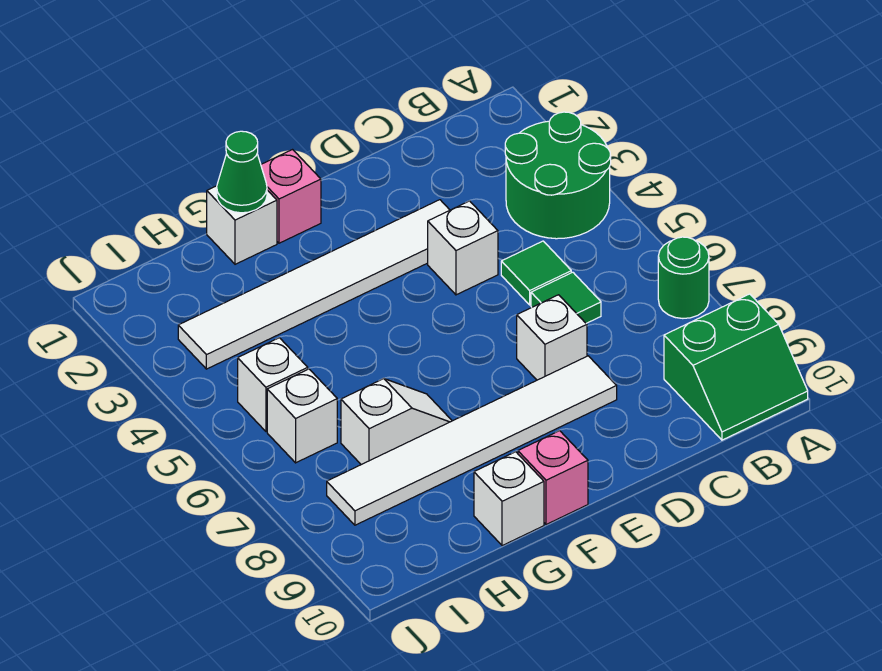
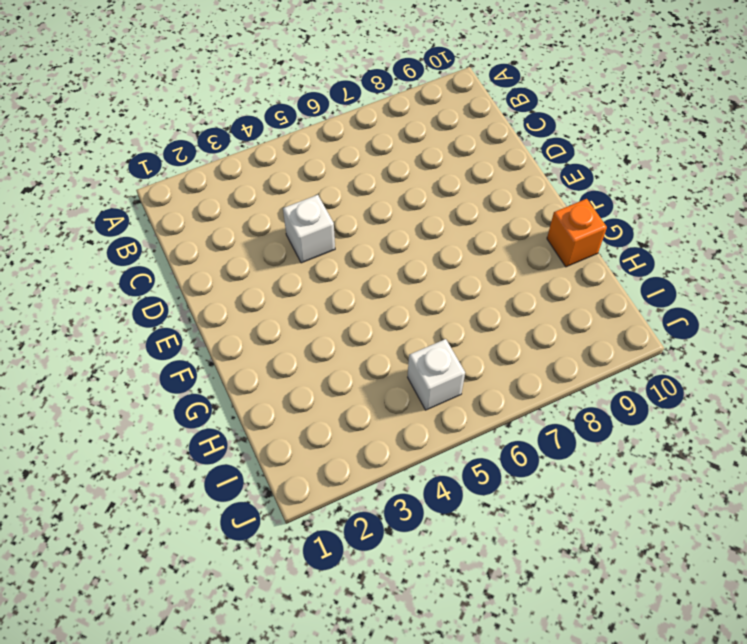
orange 1x1 brick [547,199,607,267] -> white 1x1 brick [474,452,544,546]
none -> green 2x2 round brick [505,112,611,239]
none -> green 1x1 round brick [658,237,709,318]
none -> green 2x2 slope [664,294,808,440]

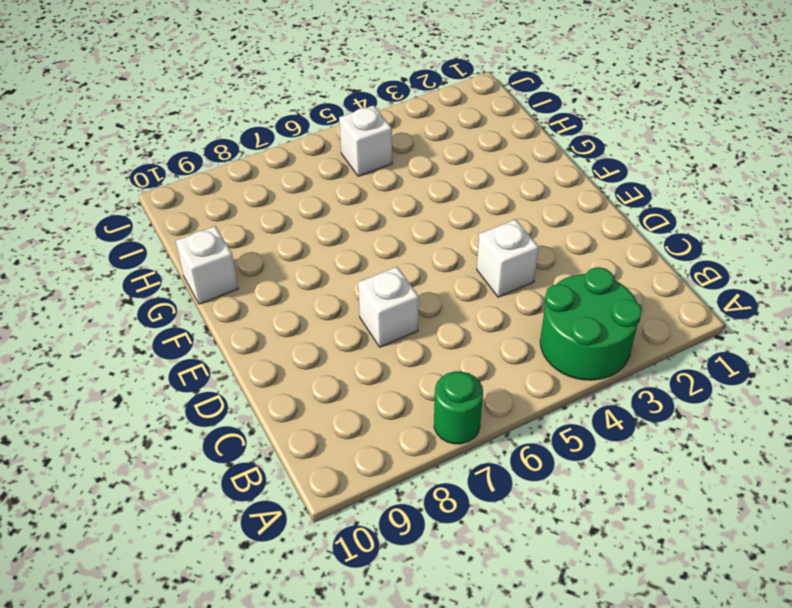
none -> green 2x2 slope [664,294,808,440]
none -> green 1x1 tile [501,241,571,305]
none -> green 1x1 tile [531,272,601,323]

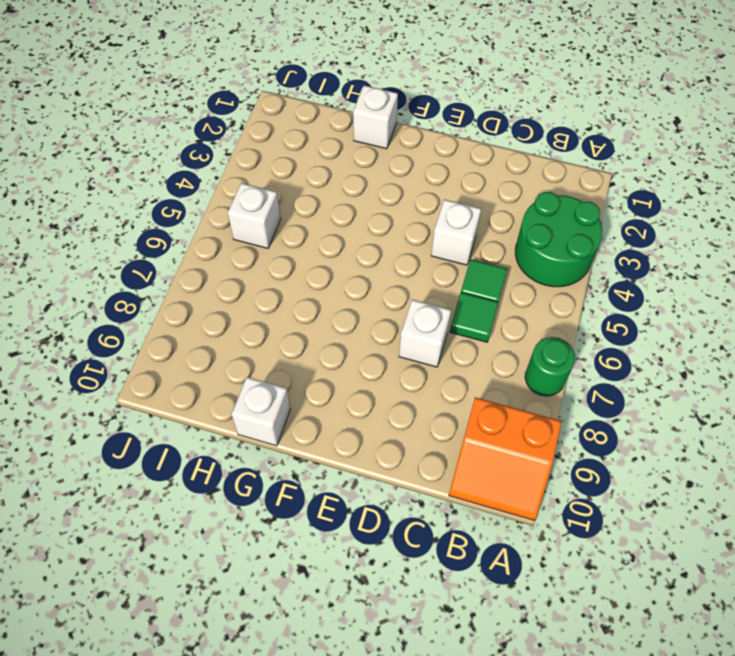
orange 2x2 slope [449,397,562,520] -> green 2x2 slope [664,294,808,440]
none -> white 1x6 tile [178,200,450,369]
none -> white 1x6 tile [327,356,617,525]
none -> pink 1x1 brick [261,150,321,243]

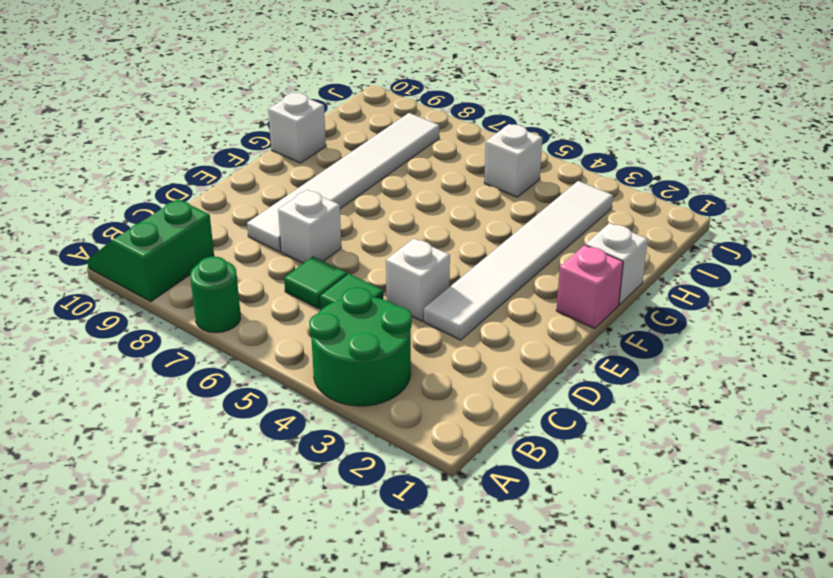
none -> pink 1x1 brick [518,431,588,525]
none -> white 1x2 slope [341,379,452,465]
none -> white 1x1 brick [267,369,337,463]

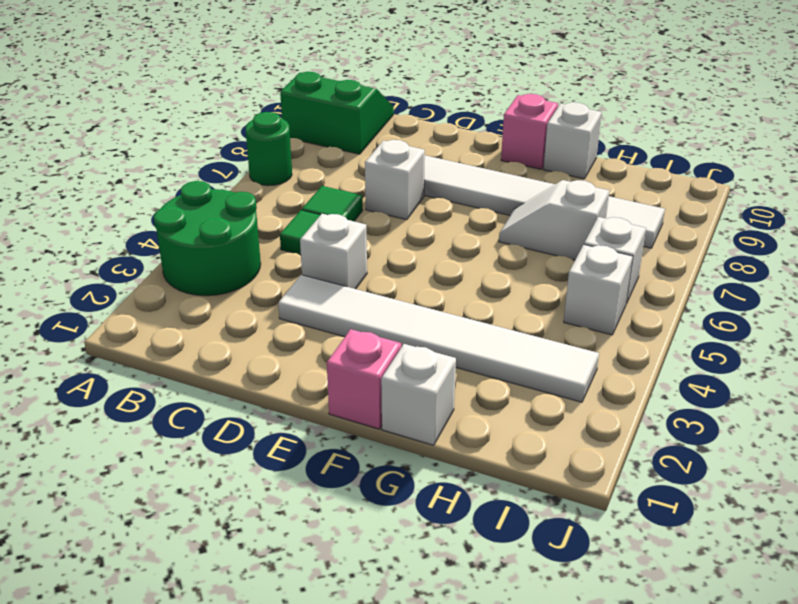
none -> green 1x1 cone [217,131,267,213]

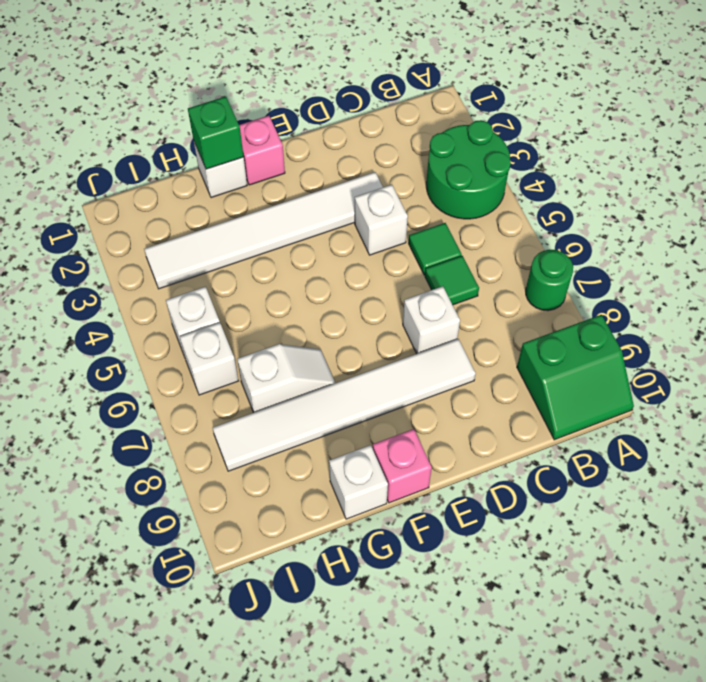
green 1x1 brick [188,97,244,169] -> green 1x1 cone [217,131,267,213]

